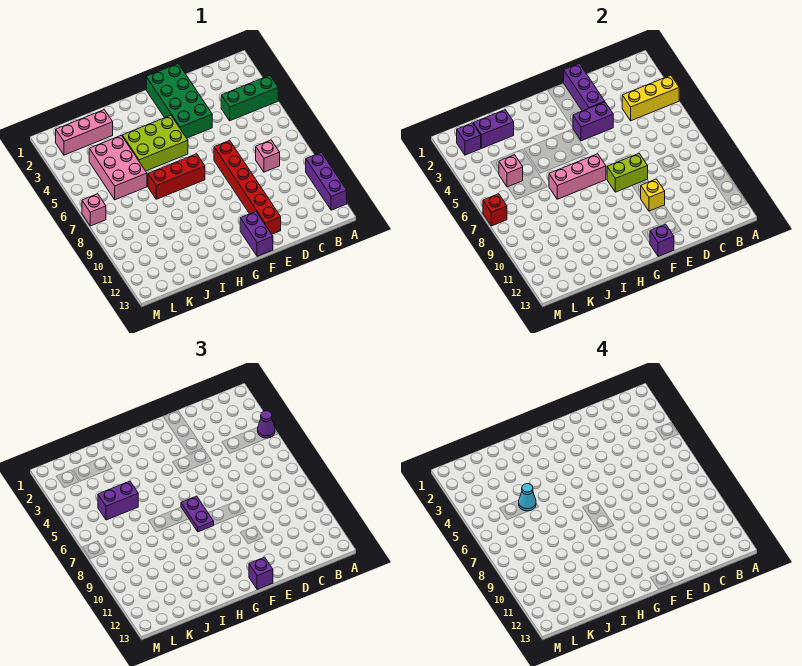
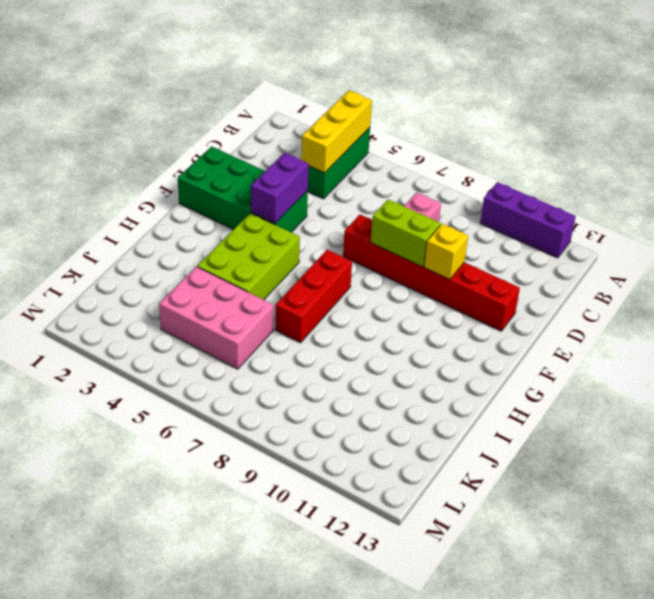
lime 1x2 brick [371,199,441,267] -> lime 1x2 brick turned to [607,153,648,192]
none -> purple 1x2 brick [240,212,273,256]
none -> pink 1x3 brick [56,110,113,155]
none -> pink 1x1 brick [82,194,106,226]

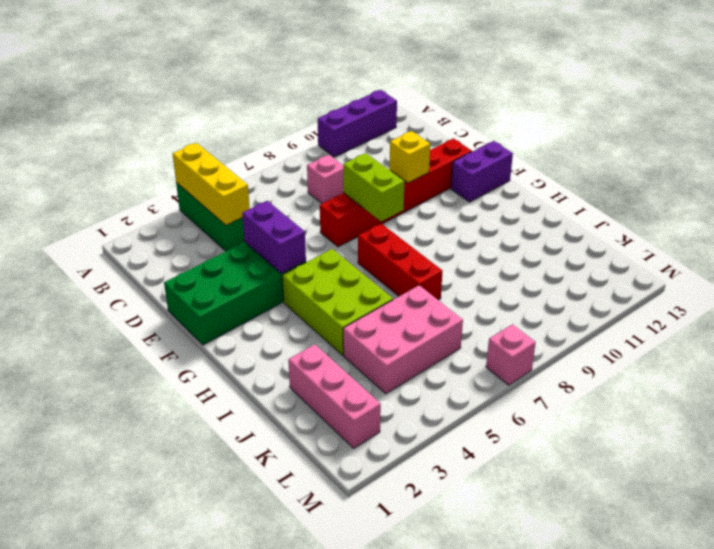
none -> purple 1x3 brick [564,64,605,111]
none -> purple 1x1 brick [650,224,674,256]
none -> pink 1x3 brick [549,154,606,199]

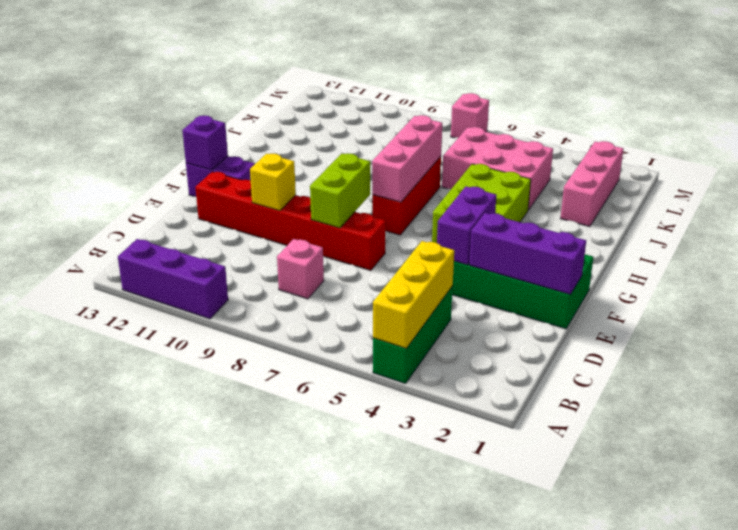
none -> purple 1x2 brick [473,110,514,148]
none -> pink 1x1 brick [499,155,523,187]
none -> purple 1x1 brick [457,123,481,155]

